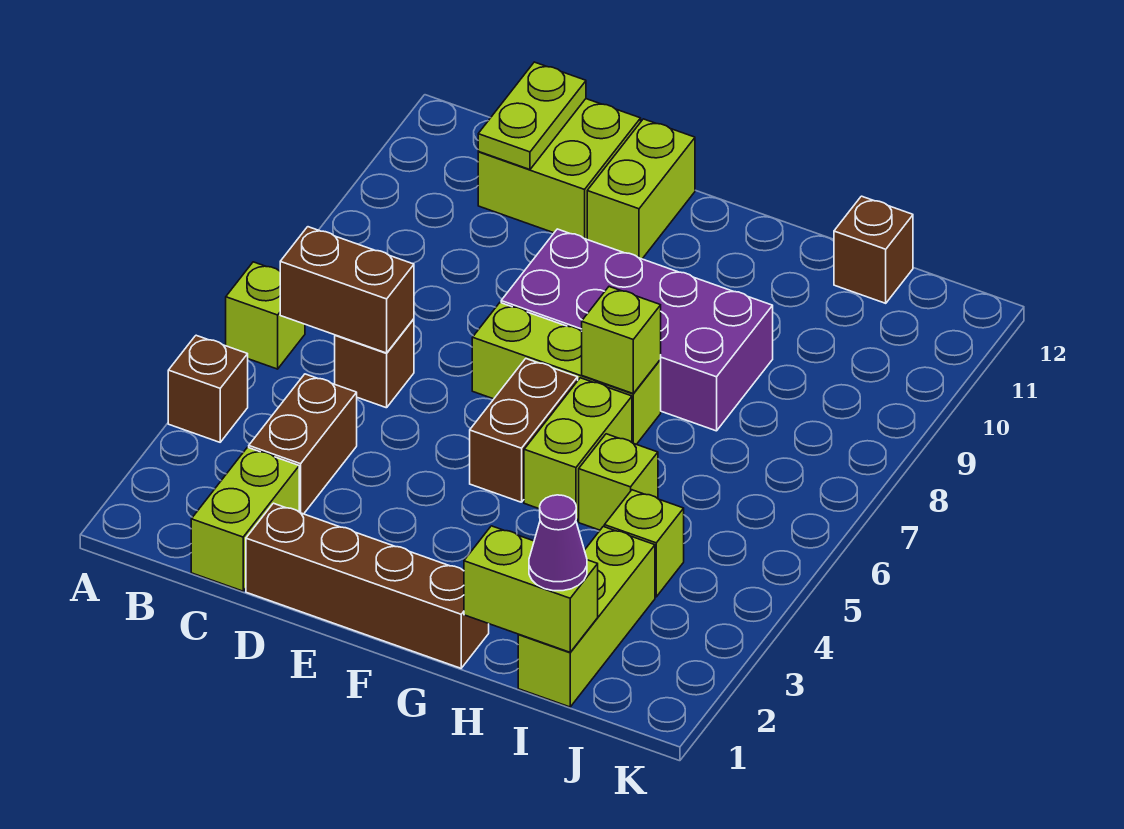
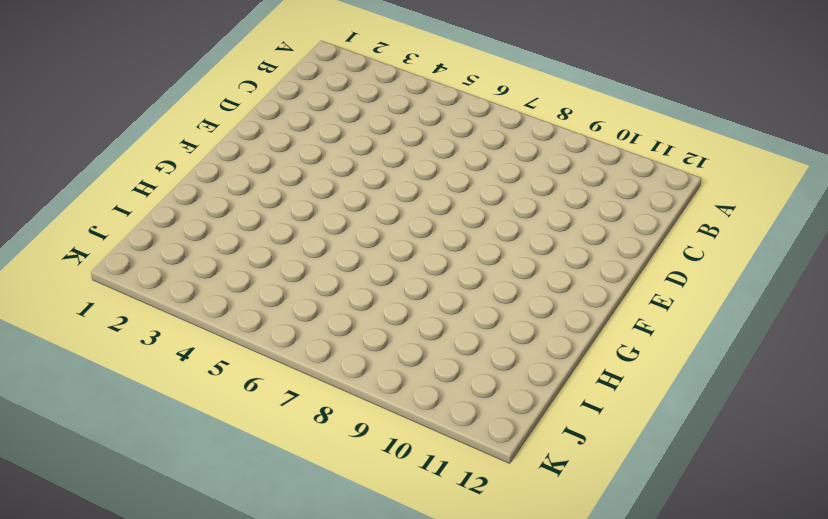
none -> brown 1x1 brick [168,335,248,442]
none -> lime 1x1 brick [226,262,305,369]
none -> lime 1x2 brick [191,447,299,591]

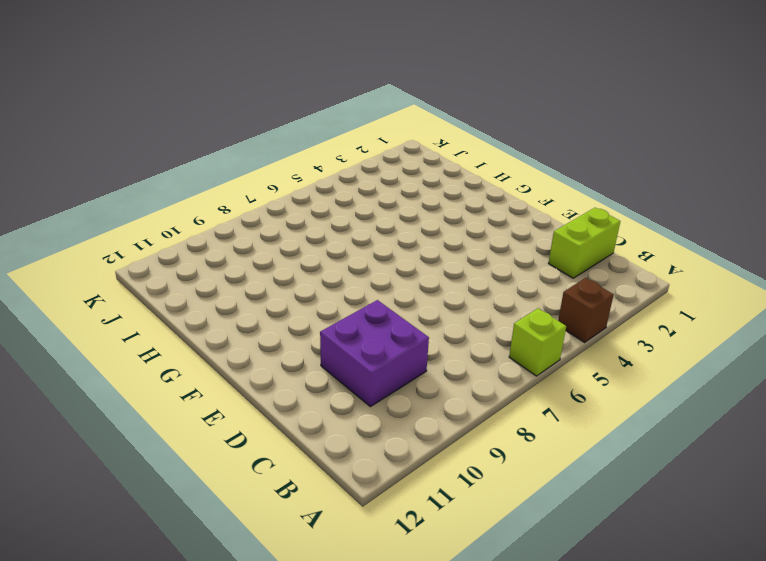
purple 2x2 brick [320,300,429,407] -> none
none -> brown 1x2 brick [249,374,357,514]
none -> brown 1x1 brick [335,319,414,408]
none -> lime 2x2 brick [478,99,641,239]

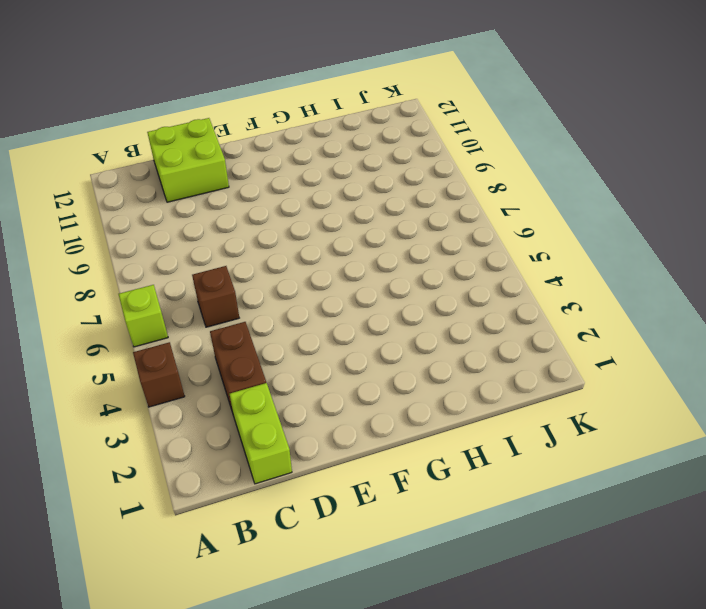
none -> brown 1x4 brick [246,503,489,668]
none -> lime 1x3 brick [472,303,661,444]
none -> purple 2x4 brick [501,229,773,431]

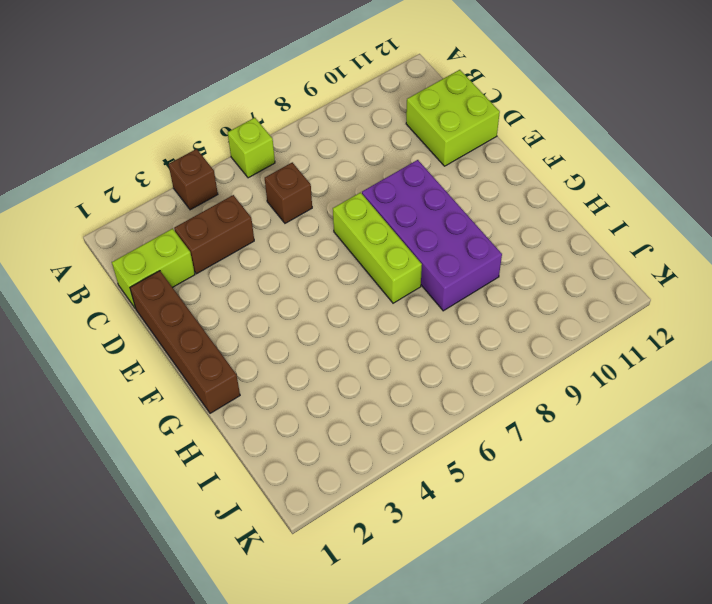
none -> lime 1x2 brick [587,119,695,259]
none -> brown 1x2 brick [470,359,578,502]
none -> lime 1x2 brick [524,378,632,521]

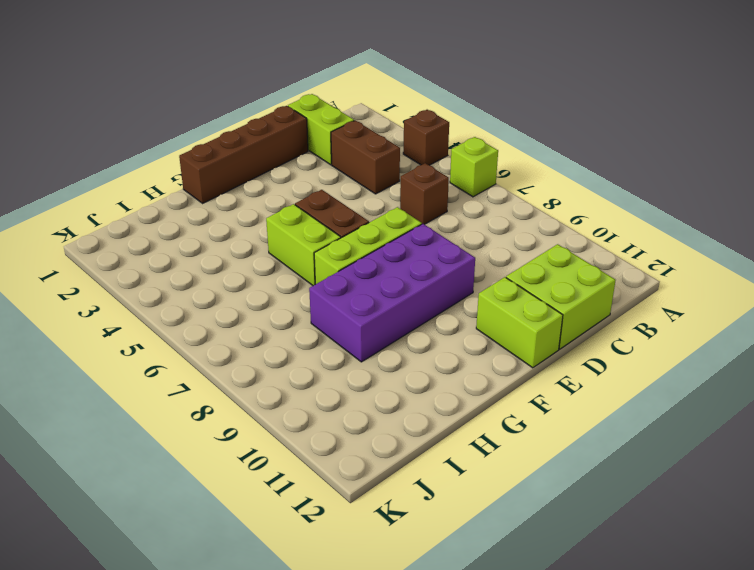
none -> lime 1x1 brick [579,434,658,530]
none -> lime 1x3 brick [518,527,655,707]
none -> lime 1x1 brick [604,490,684,597]

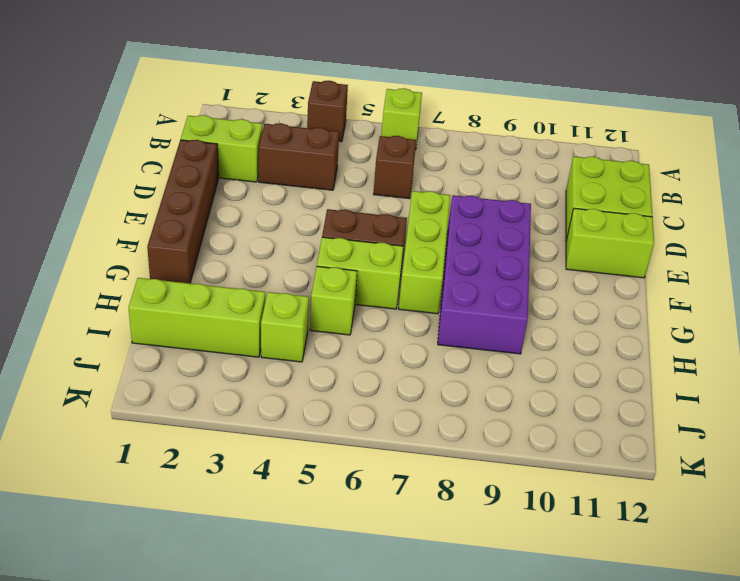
none -> brown 1x1 brick [834,196,913,303]
none -> brown 1x2 brick [280,227,414,353]
none -> lime 1x2 plate [478,62,586,170]

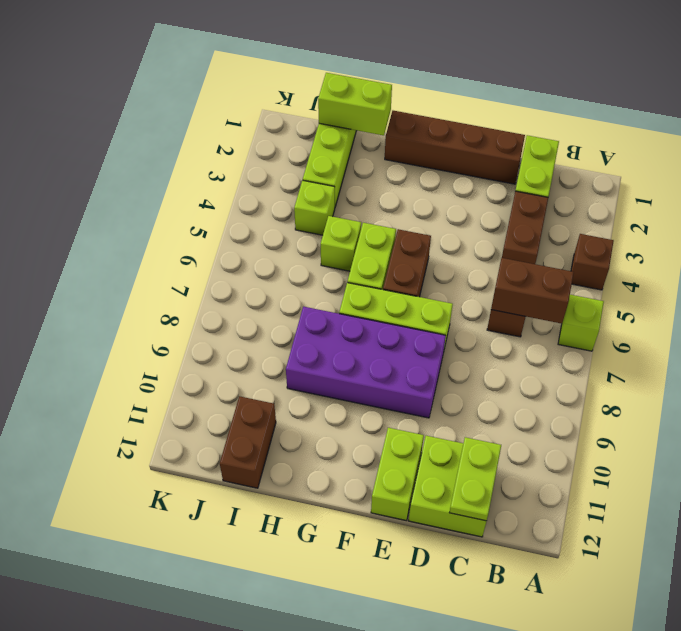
brown 1x2 brick [220,396,276,488] -> brown 1x1 brick [834,196,913,303]
none -> lime 1x1 brick [581,287,661,394]
none -> purple 1x1 cone [529,495,587,591]

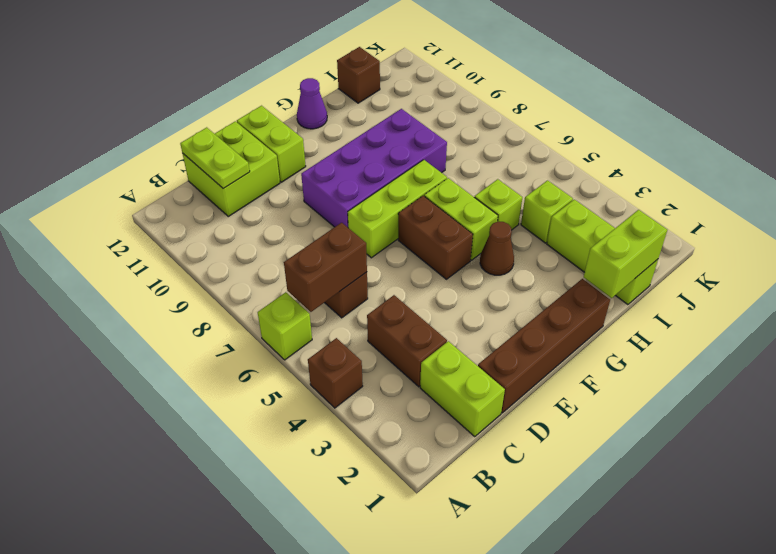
brown 1x1 cone [480,222,514,275] -> none
purple 1x1 cone [297,78,327,129] -> purple 1x1 cone moved to [529,495,587,591]
none -> lime 1x1 brick [581,287,661,394]

